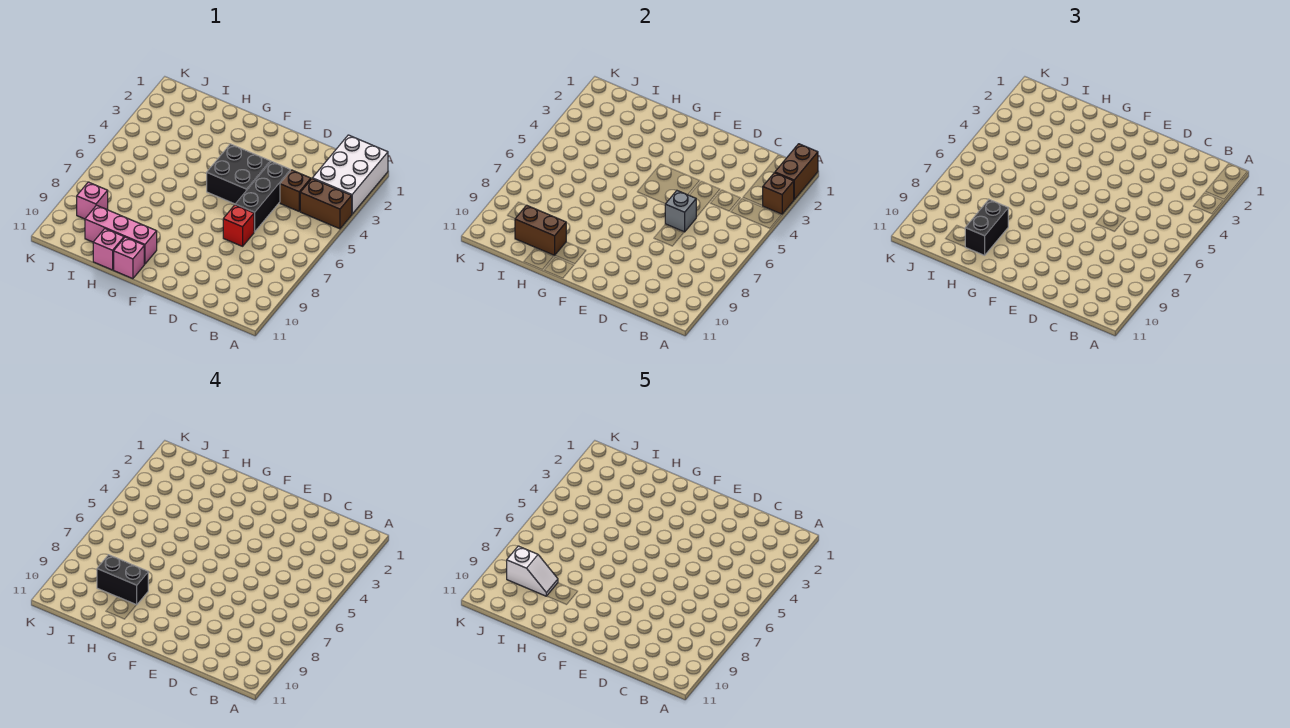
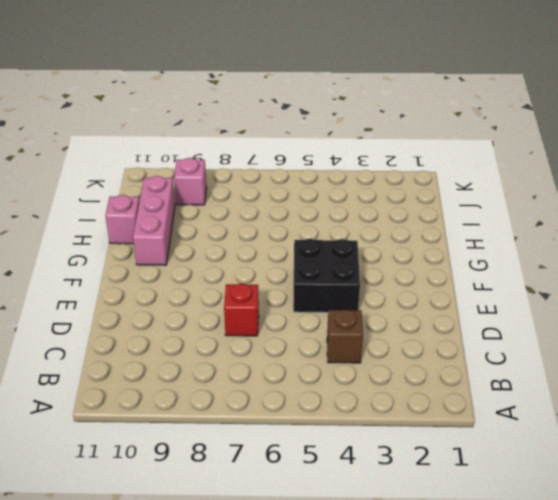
none -> white 2x3 brick [312,135,388,214]
none -> brown 1x2 brick [300,179,352,229]
none -> black 1x3 brick [235,161,290,232]

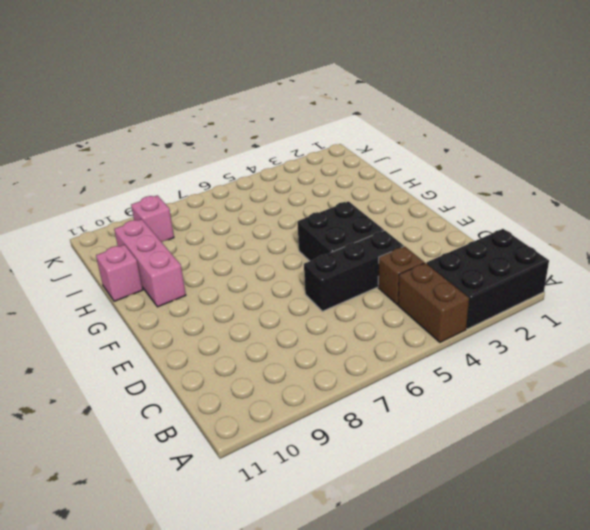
black 2x3 brick [427,229,549,329] -> white 2x3 brick [312,135,388,214]
none -> red 1x1 brick [223,205,254,246]
none -> pink 1x1 brick [114,237,144,279]
none -> brown 1x2 brick [775,144,818,200]

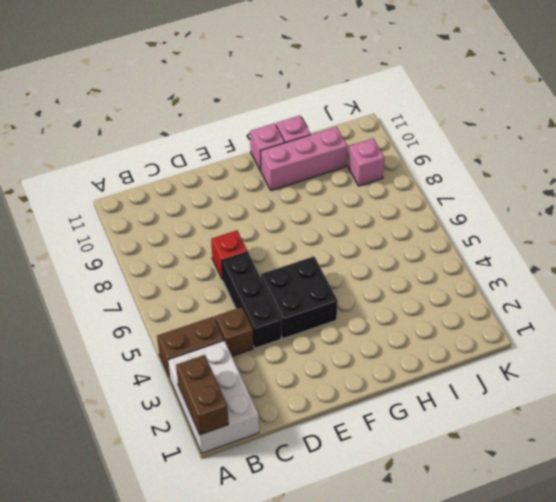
none -> brown 1x1 brick [763,173,794,214]
none -> grey 1x1 brick [665,191,696,232]
none -> brown 1x2 brick [515,205,566,255]

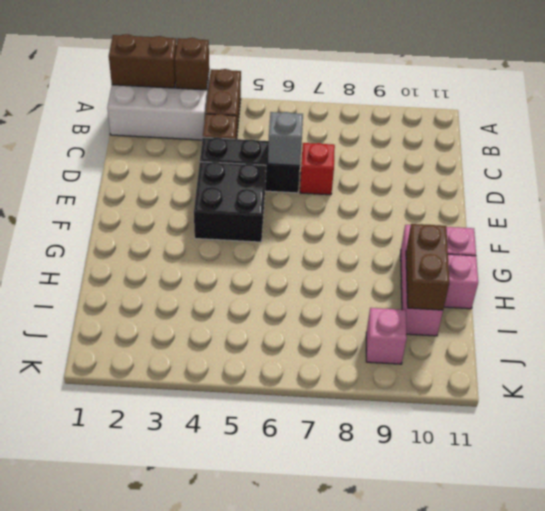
none -> black 1x2 brick [965,200,1008,255]
none -> black 1x2 brick [97,555,148,605]
none -> white 1x2 slope [507,546,558,596]

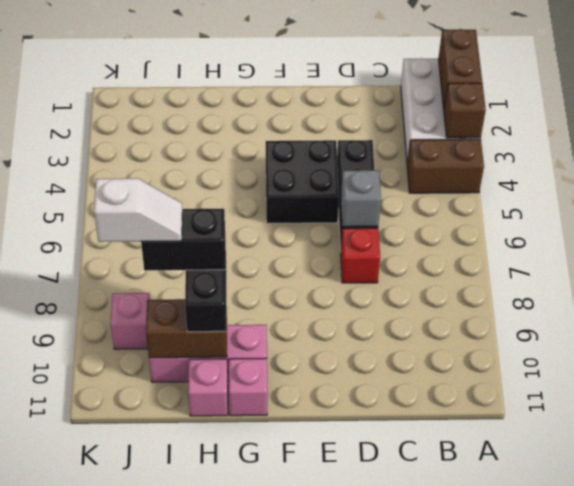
none -> brown 1x1 brick [280,170,311,211]

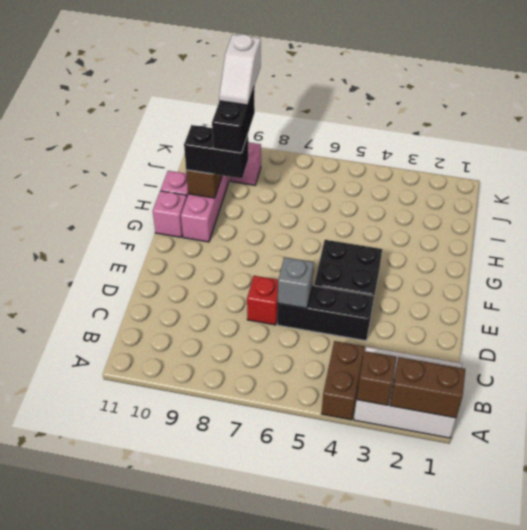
none -> brown 1x1 brick [280,170,311,211]

